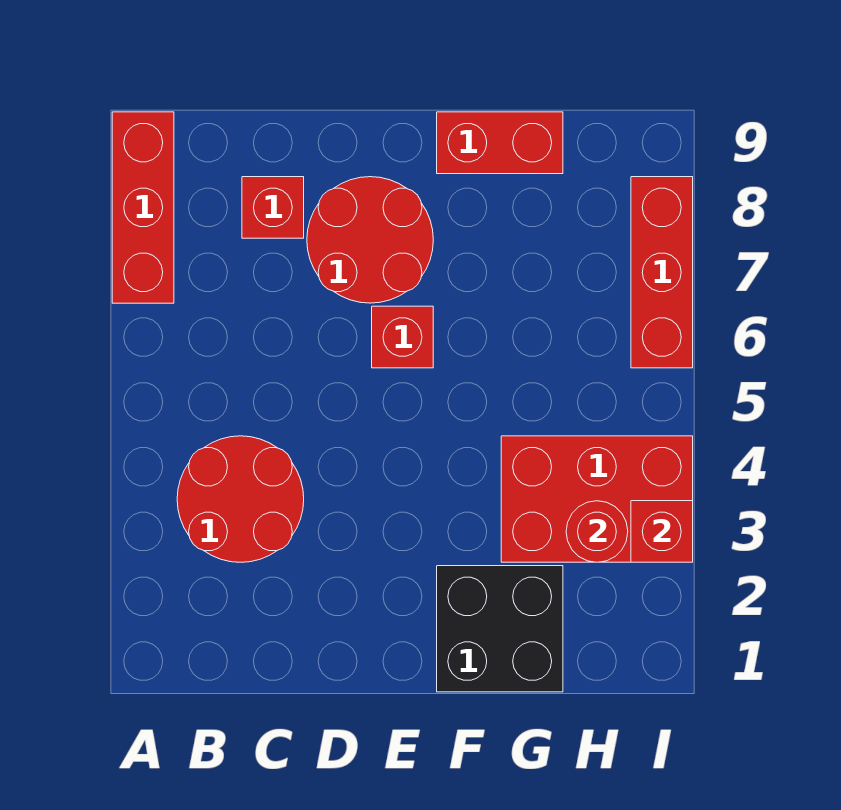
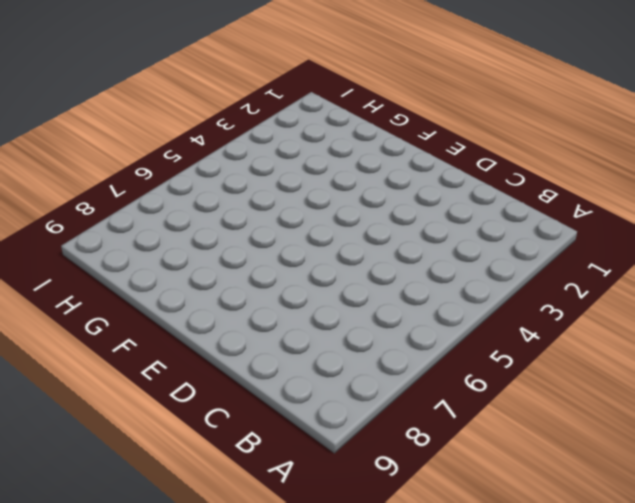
none -> red 1x3 brick [112,112,174,303]
none -> red 2x2 round brick [177,436,304,562]

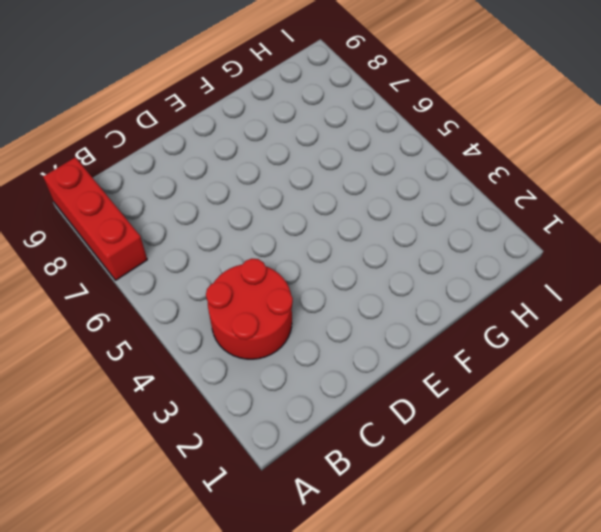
none -> red 1x1 brick [242,177,304,238]
none -> red 2x2 round brick [307,177,433,303]

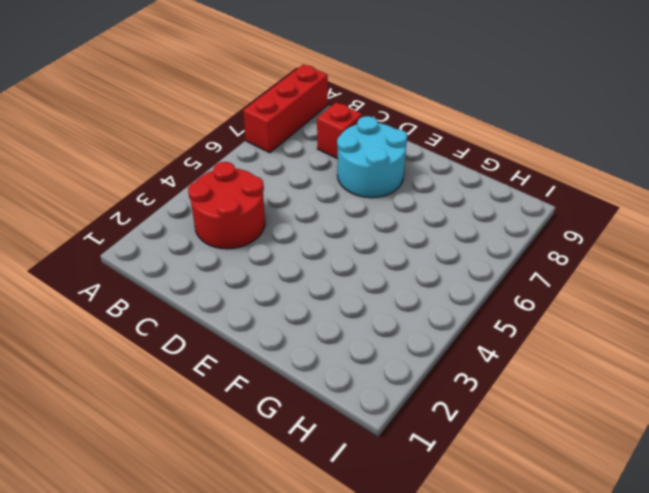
cyan 2x2 round brick [337,116,407,198] -> red 2x2 round brick [307,177,433,303]
none -> red 1x1 brick [372,306,433,368]
none -> black 2x2 brick [437,566,563,692]

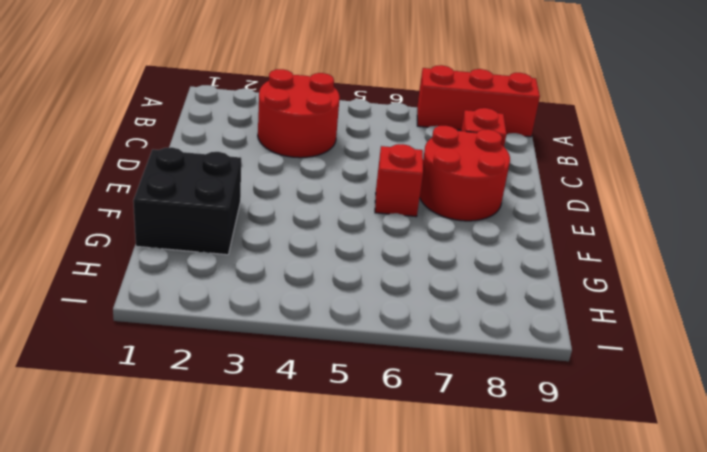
none -> red 1x2 brick [437,112,563,174]
none -> red 2x3 brick [501,436,693,562]

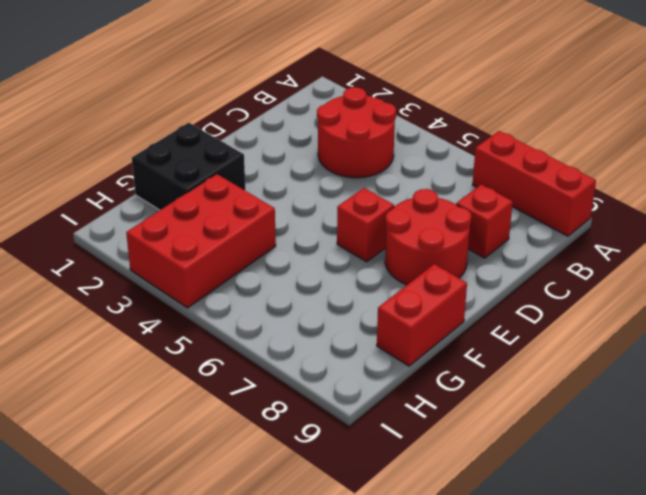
none -> red 1x3 brick [631,177,693,368]
none -> red 1x1 round brick [566,501,628,562]

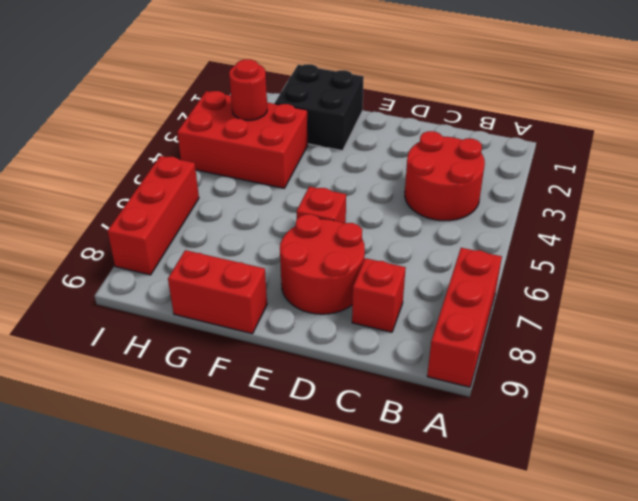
none -> red 1x1 brick [631,501,693,562]

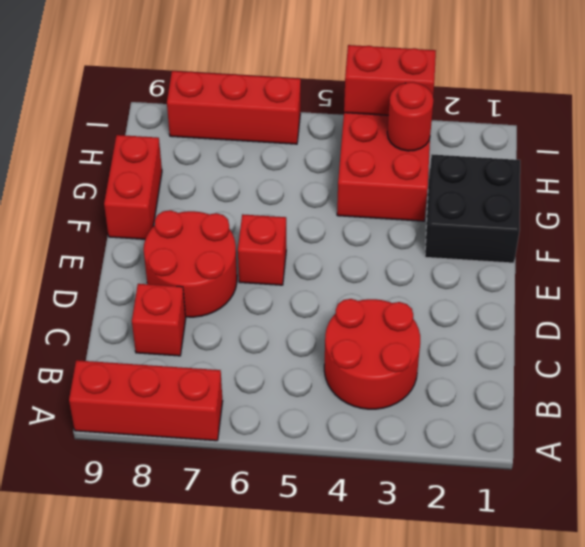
red 1x2 brick [344,45,436,115] -> red 1x1 brick [631,501,693,562]

